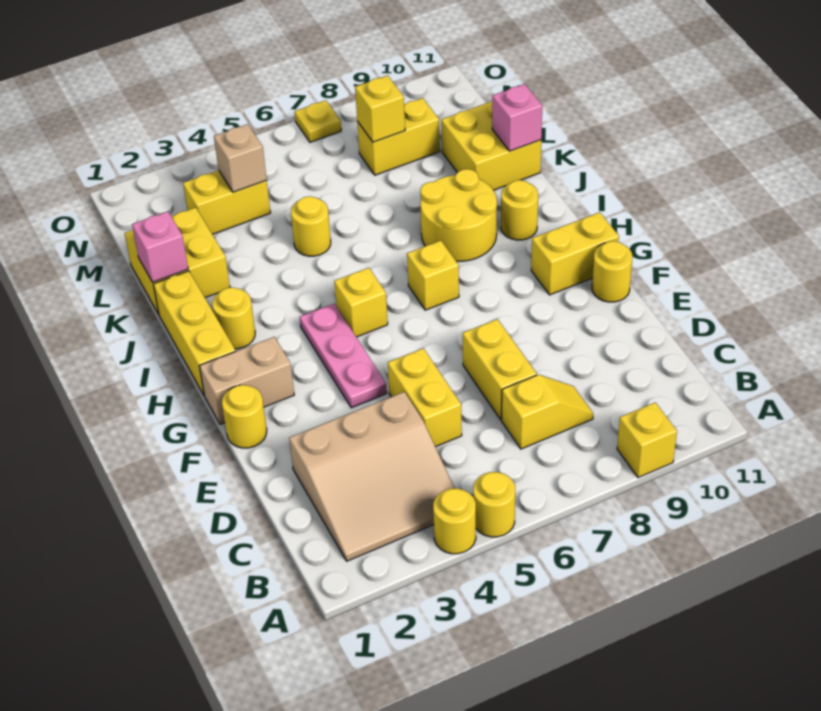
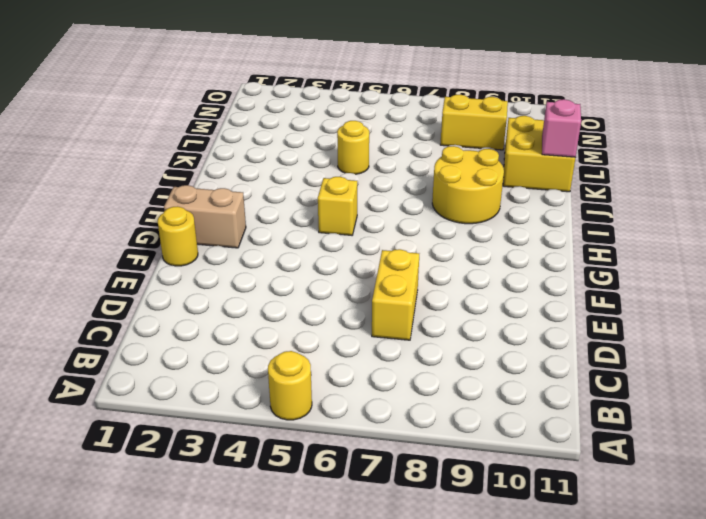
none -> yellow 1x1 round brick [433,488,476,554]
none -> yellow 1x1 brick [617,403,677,478]
none -> tan 3x3 slope [289,392,455,561]

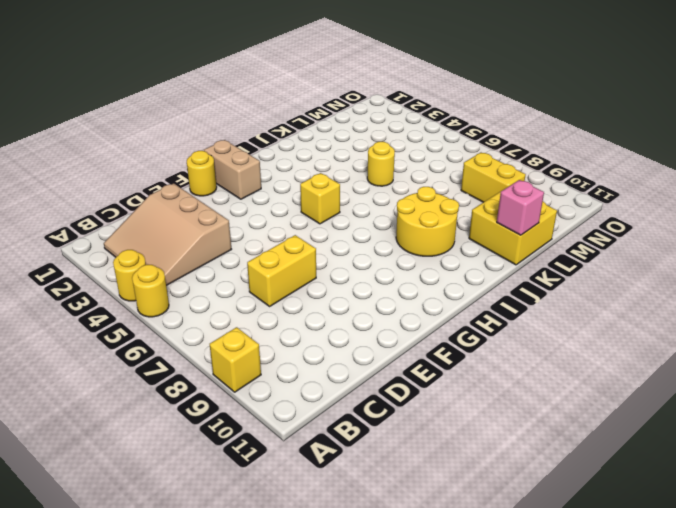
none -> yellow 1x2 slope [502,375,593,449]
none -> yellow 1x2 brick [388,348,462,447]
none -> pink 1x3 plate [300,304,387,408]

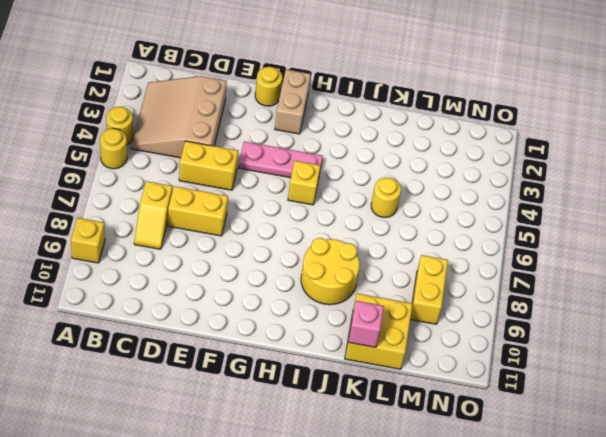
none -> yellow 1x1 round brick [592,241,632,302]
none -> yellow 1x2 brick [531,212,619,295]
none -> yellow 1x3 brick [153,271,236,395]

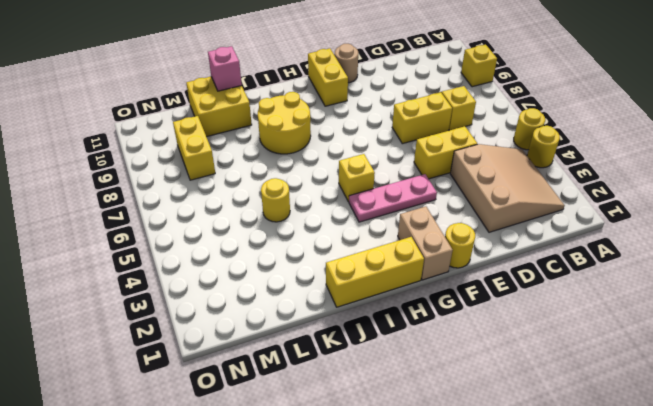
tan 1x1 round brick [335,44,358,83] -> yellow 1x1 round brick [592,241,632,302]
none -> yellow 1x1 brick [407,241,459,310]
none -> yellow 1x1 round brick [212,287,255,349]
none -> yellow 1x1 round brick [501,180,538,240]

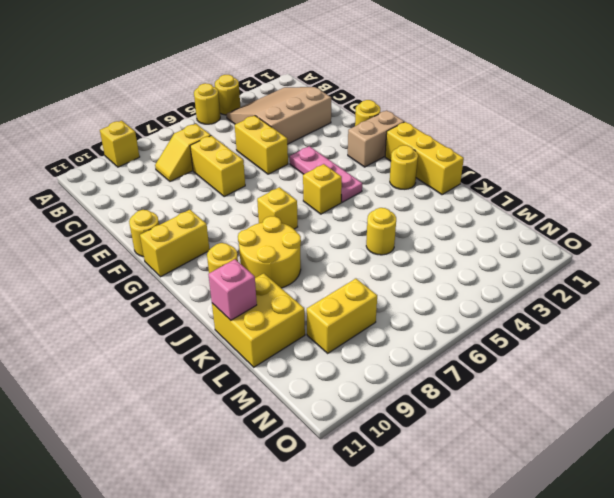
none -> yellow 2x2 brick [125,207,230,314]
none -> yellow 1x2 brick [183,170,270,234]
none -> yellow 1x1 plate [295,100,341,142]

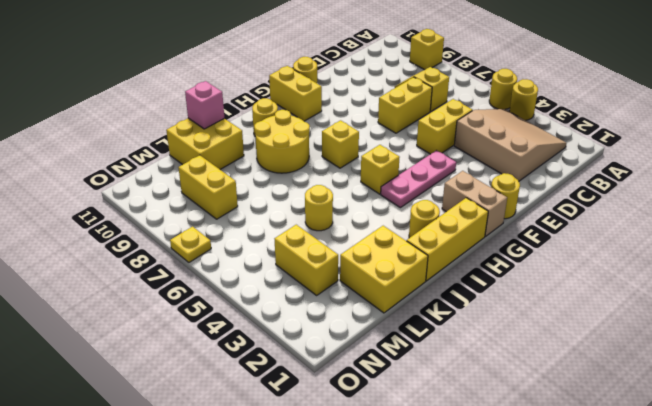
none -> pink 1x1 brick [132,211,188,282]
none -> tan 1x1 brick [214,124,267,192]
none -> yellow 1x1 brick [355,75,405,142]

